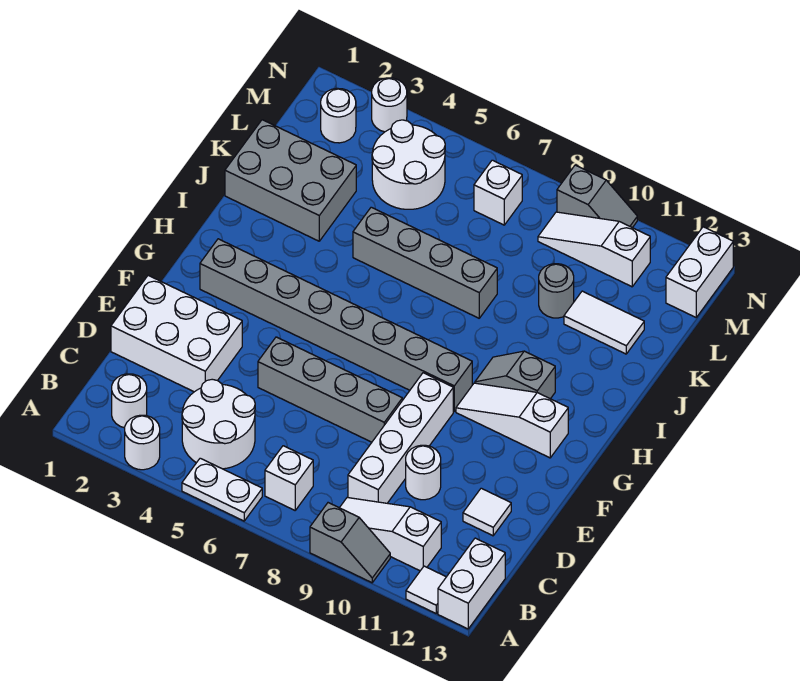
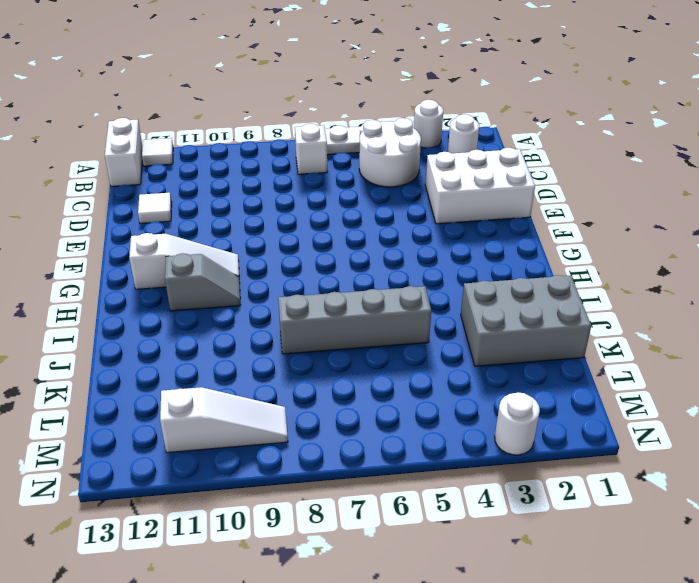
none -> grey 1x2 slope [310,503,390,583]
none -> white 1x3 slope [340,498,441,571]
none -> white 1x4 brick [348,373,453,503]

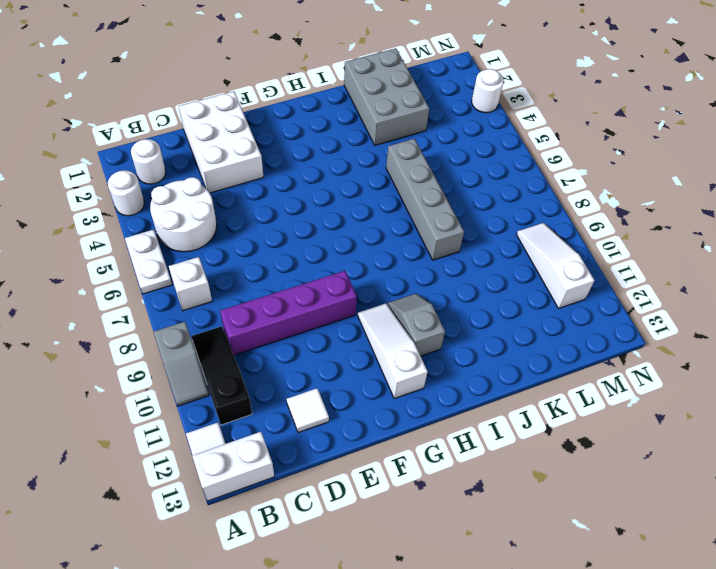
black 1x3 slope [191,326,252,425] -> white 1x3 slope [340,498,441,571]
purple 1x4 brick [220,271,357,355] -> white 1x4 brick [348,373,453,503]
none -> white 1x1 round brick [406,445,441,500]
none -> grey 1x4 brick [258,337,402,442]
none -> grey 1x8 brick [200,239,472,411]

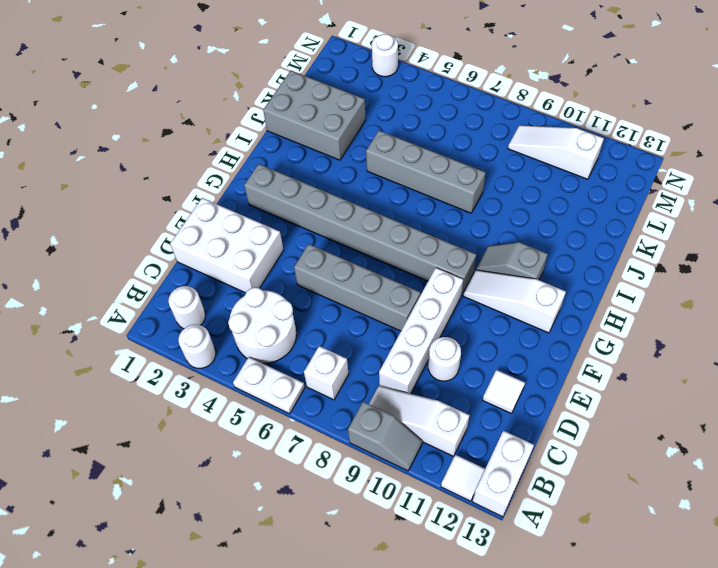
none -> grey 1x1 round brick [539,264,574,318]
none -> white 1x2 tile [564,291,644,354]
none -> white 2x2 round brick [372,120,445,209]

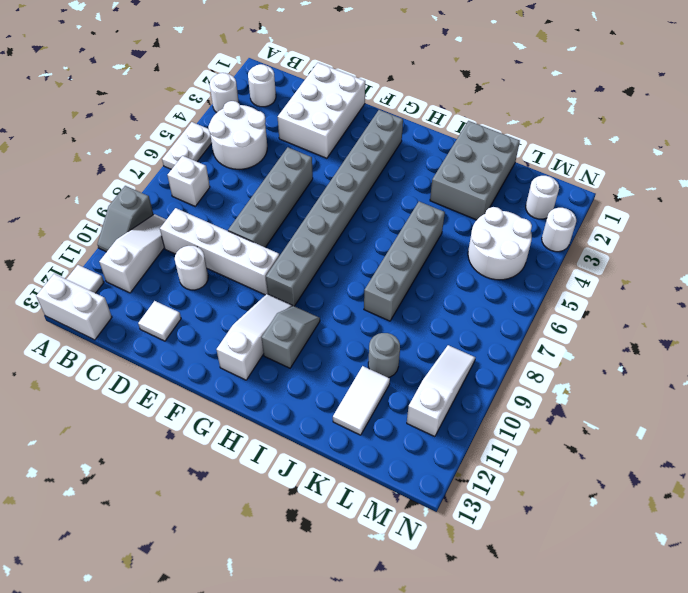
none -> white 1x1 brick [474,160,522,225]
none -> white 1x2 brick [666,227,733,317]
none -> grey 1x2 slope [557,165,637,228]

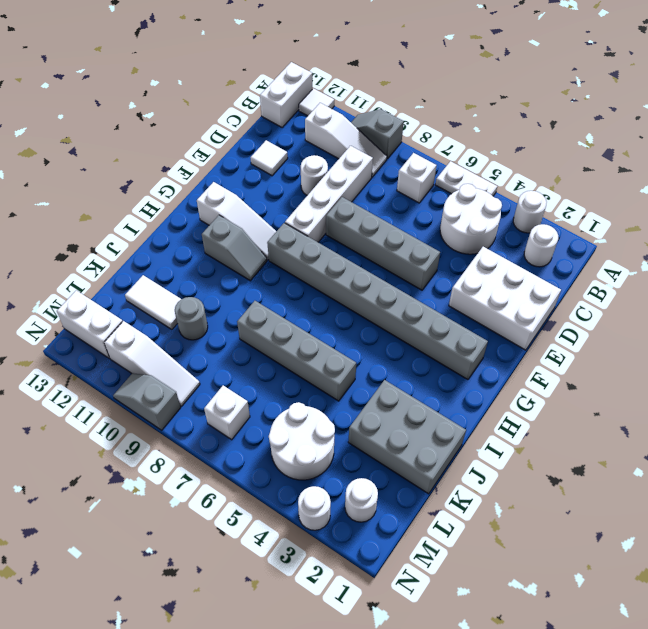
white 1x2 brick [57,290,123,358] -> white 1x2 brick turned to [666,227,733,317]

